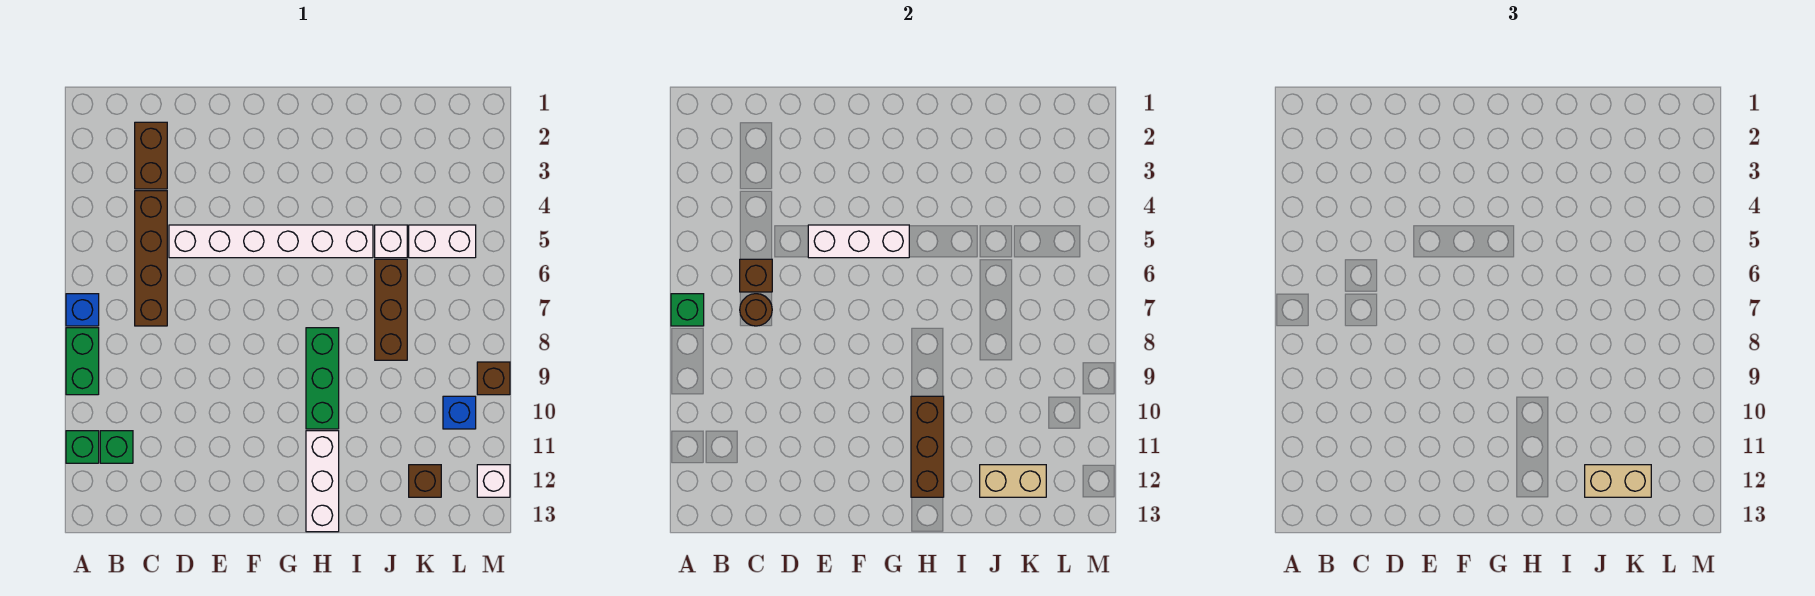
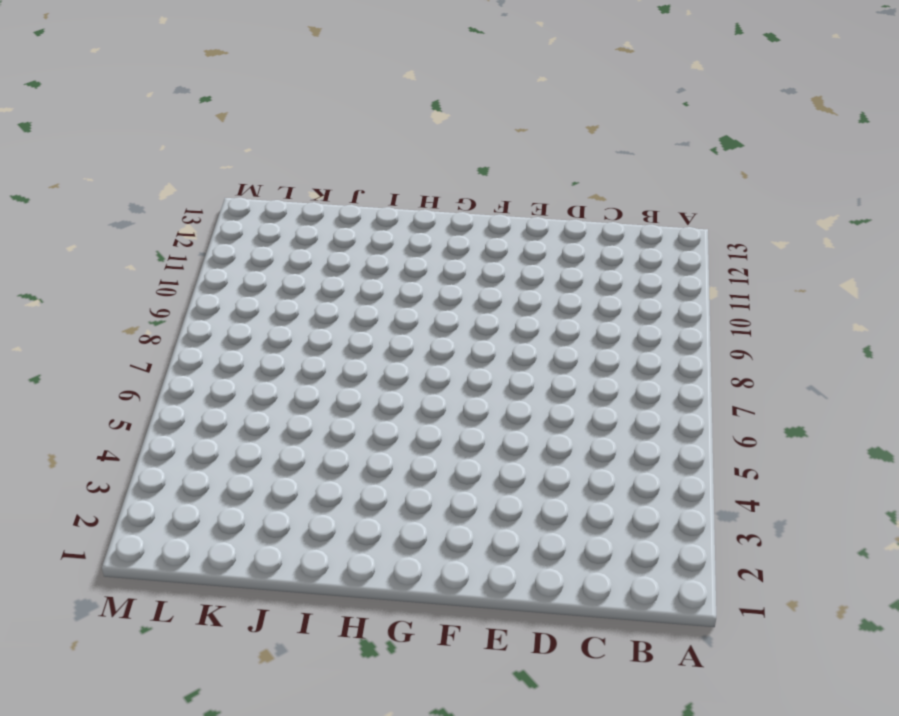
none -> blue 1x1 brick [66,294,99,326]
none -> green 1x2 brick [66,328,99,395]
none -> green 1x1 brick [66,431,99,463]

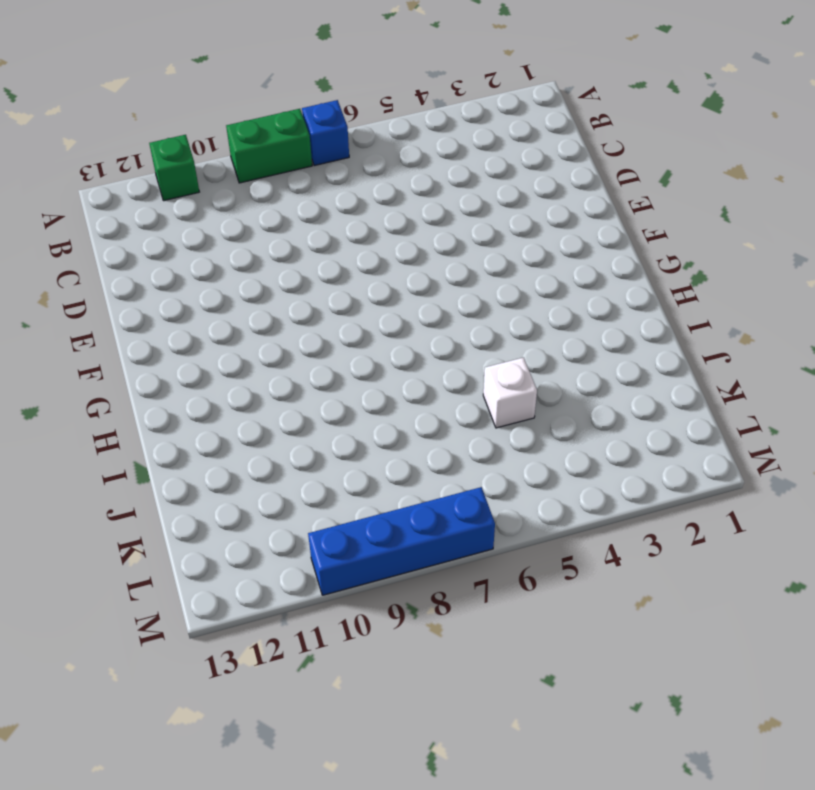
blue 1x4 brick [308,487,495,595] -> brown 1x1 brick [477,362,510,395]
none -> green 1x1 brick [100,431,133,463]
none -> brown 1x2 brick [135,122,167,189]
none -> brown 1x4 brick [135,191,167,326]

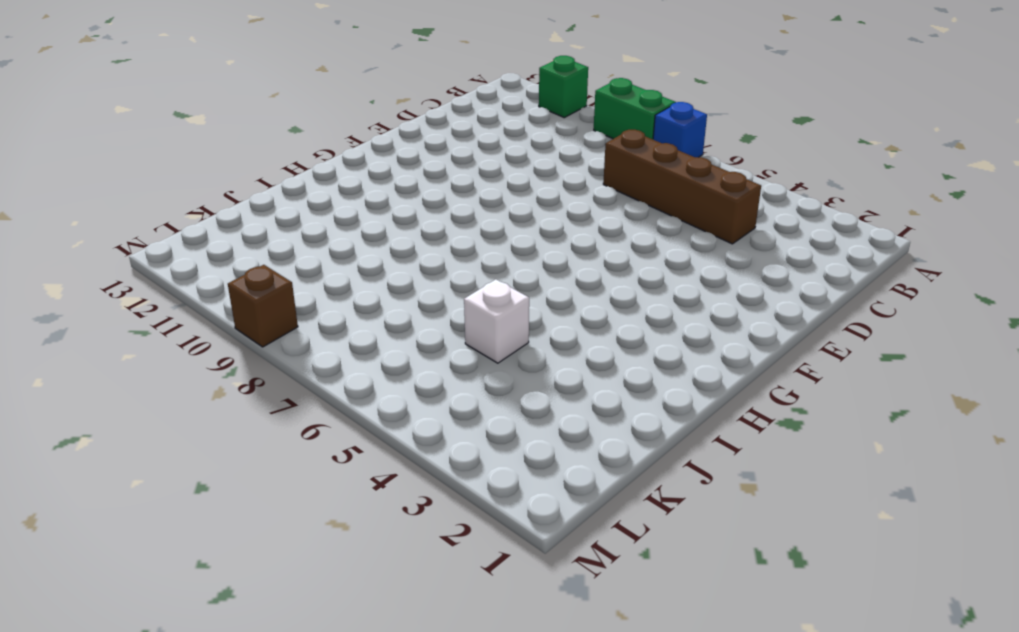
none -> green 1x1 brick [100,431,133,463]
none -> brown 1x2 brick [135,122,167,189]
none -> white 1x6 brick [169,225,373,258]

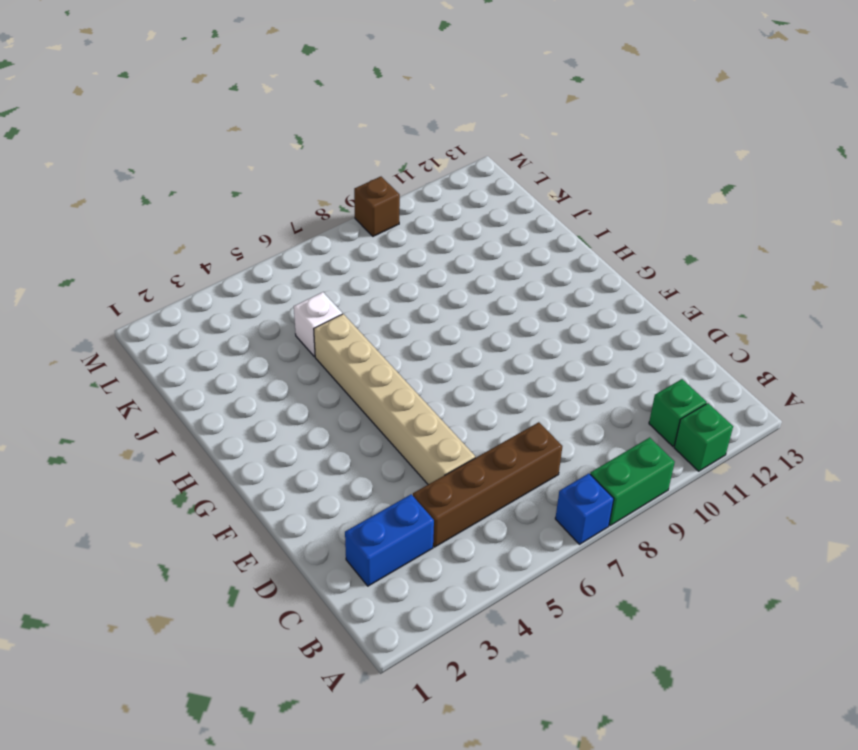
blue 1x2 brick [345,494,434,586] -> brown 1x2 brick [135,122,167,189]
tan 1x6 brick [314,314,475,484] -> white 1x6 brick [169,225,373,258]
none -> green 1x3 brick [306,328,339,429]
none -> white 1x3 brick [306,431,339,532]
none -> brown 1x3 brick [375,259,407,360]

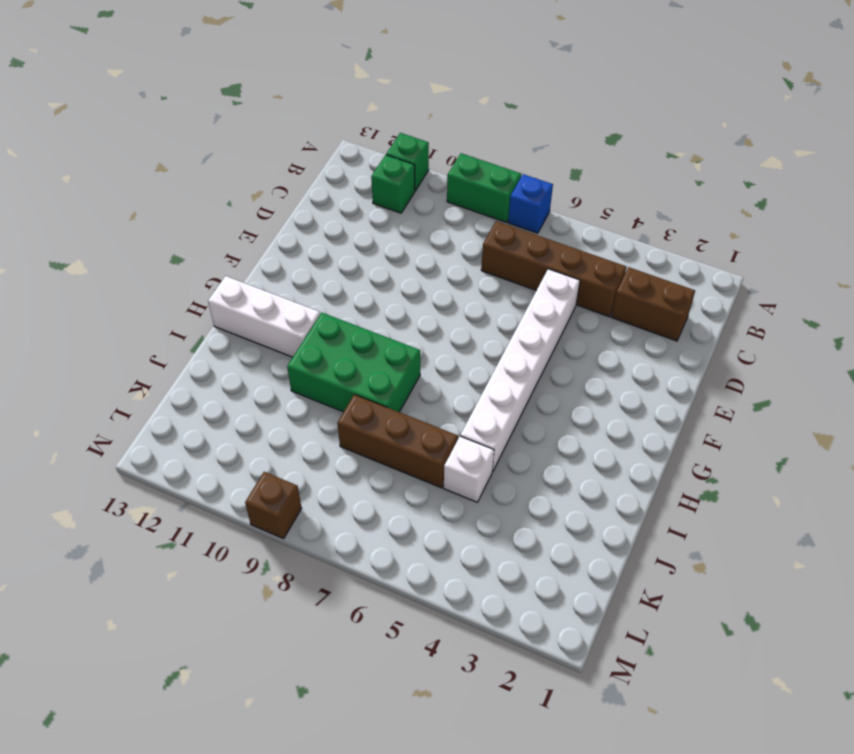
green 2x3 brick [287,313,420,412] -> green 1x3 brick [306,328,339,429]
none -> white 1x2 brick [409,225,476,258]
none -> brown 1x1 brick [409,465,441,497]
none -> blue 1x1 brick [443,396,476,429]

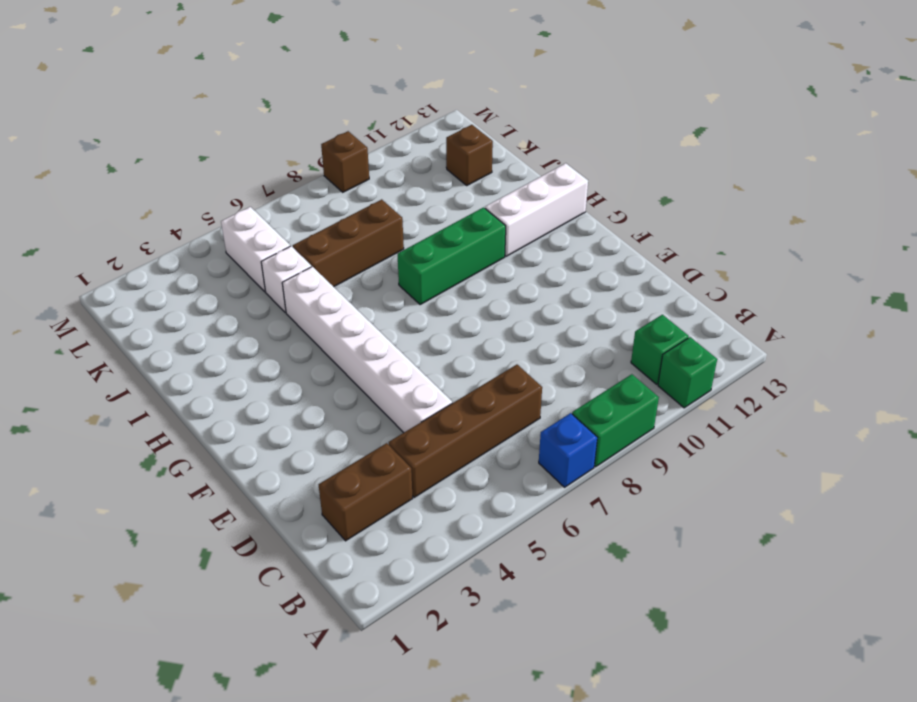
none -> blue 1x1 brick [443,396,476,429]
none -> white 1x1 brick [477,465,510,497]
none -> green 1x1 brick [671,294,704,326]

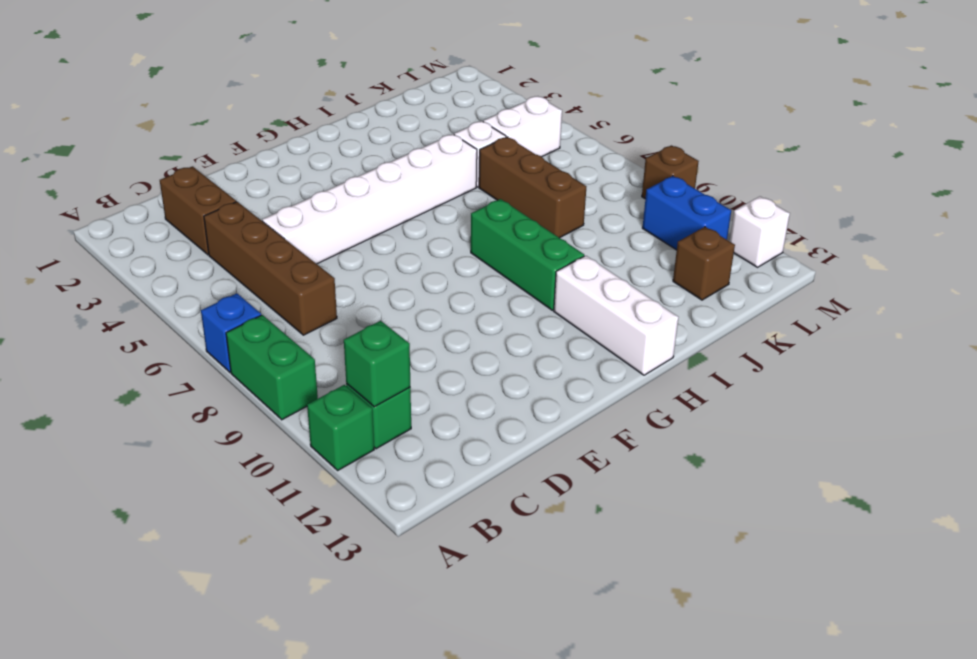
green 1x1 brick [344,321,410,407] -> green 1x1 brick moved to [671,294,704,326]
blue 1x2 brick [642,176,731,250] -> blue 1x1 brick [443,396,476,429]
none -> brown 1x1 brick [740,259,772,292]
none -> brown 1x1 round brick [740,294,772,326]
none -> white 1x3 brick [808,225,909,258]

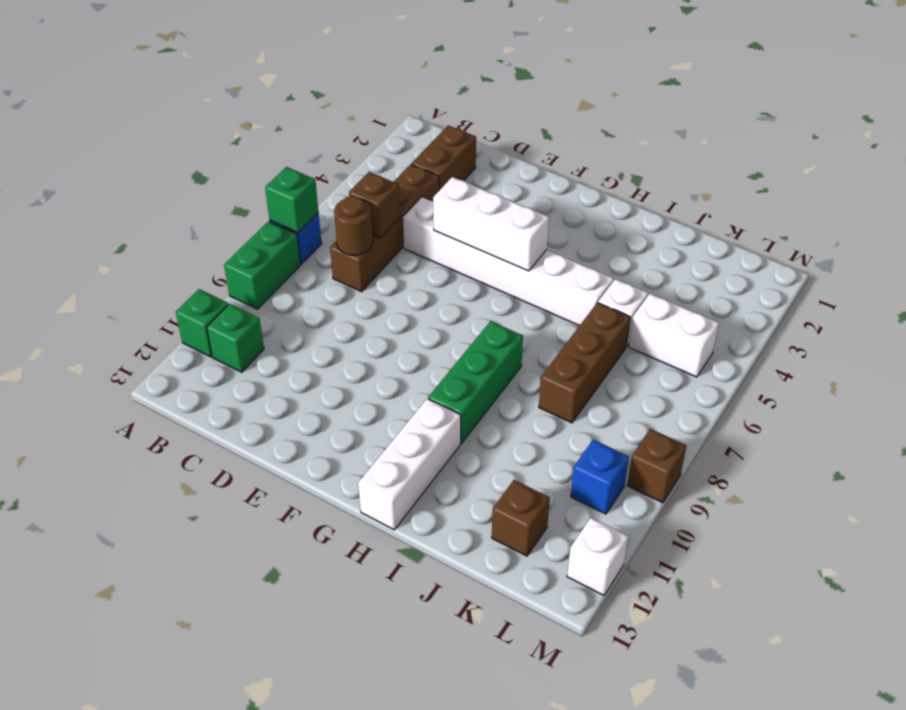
none -> brown 1x3 brick [911,396,944,497]
none -> tan 1x2 brick [980,465,1046,497]
none -> tan 1x2 brick [1585,465,1651,497]

